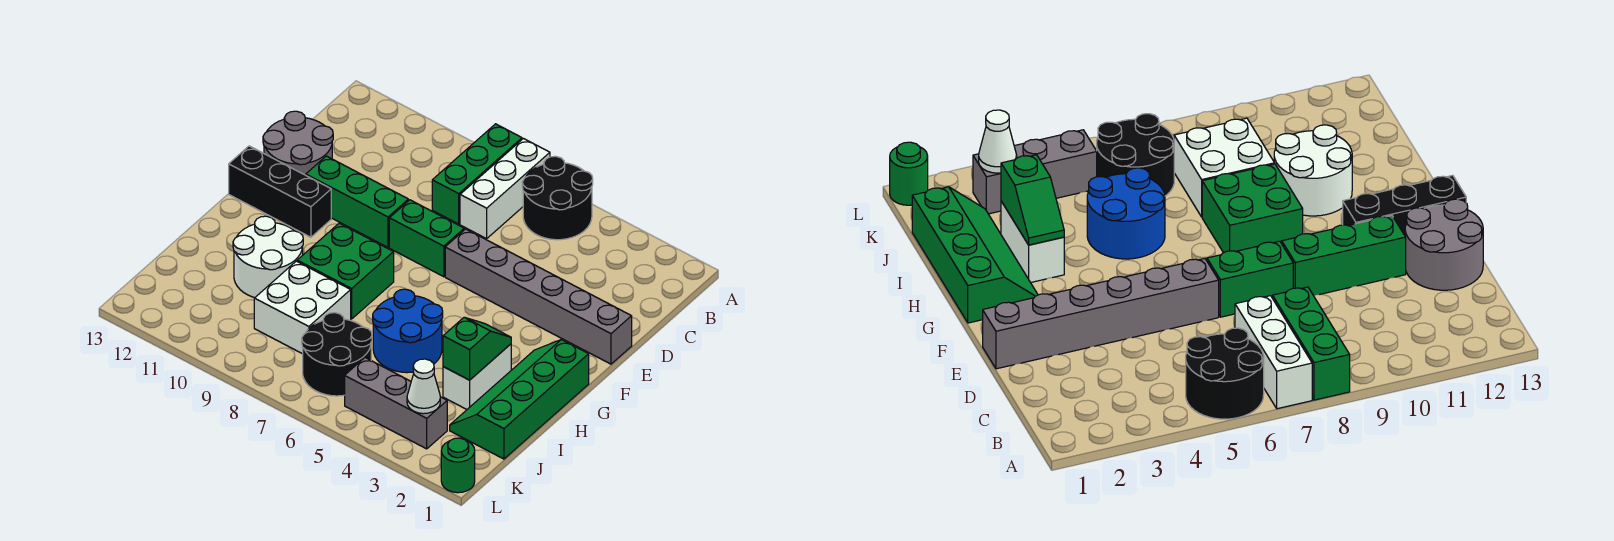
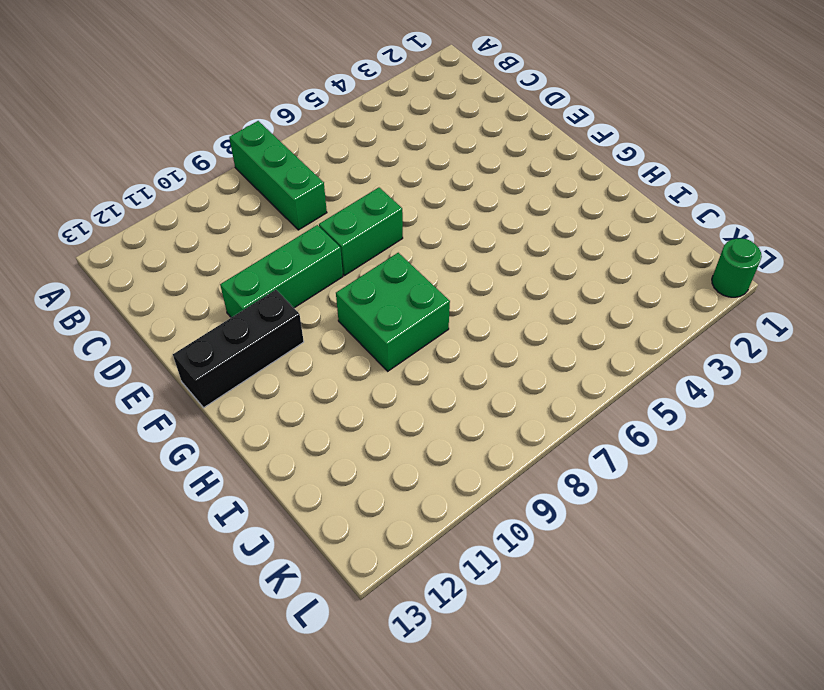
none -> black 2x2 round brick [522,156,593,240]
none -> white 1x3 brick [460,139,550,239]
none -> grey 2x2 round brick [263,111,333,175]

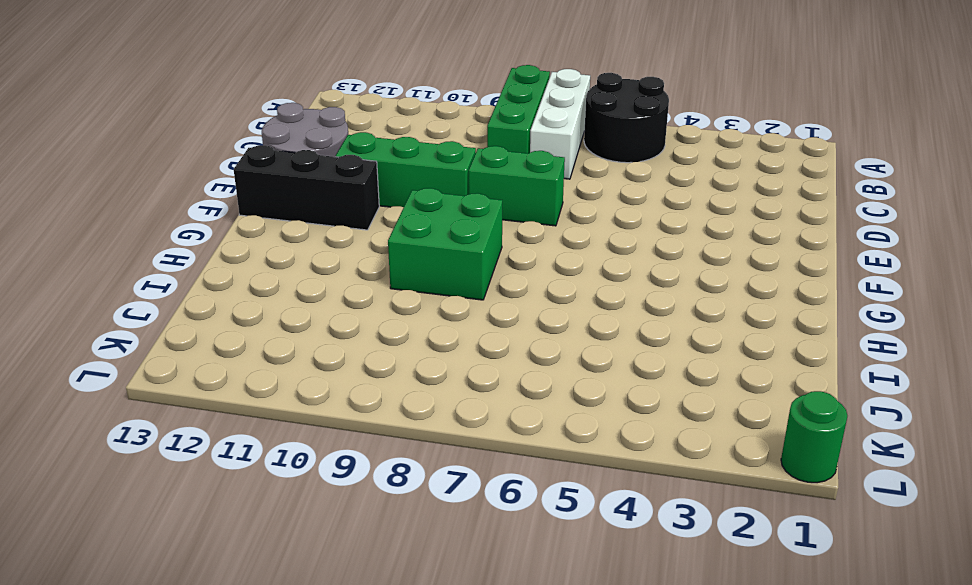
none -> grey 1x6 brick [445,229,632,364]
none -> green 2x4 slope [450,340,589,459]
none -> white 1x2 brick [443,344,511,409]

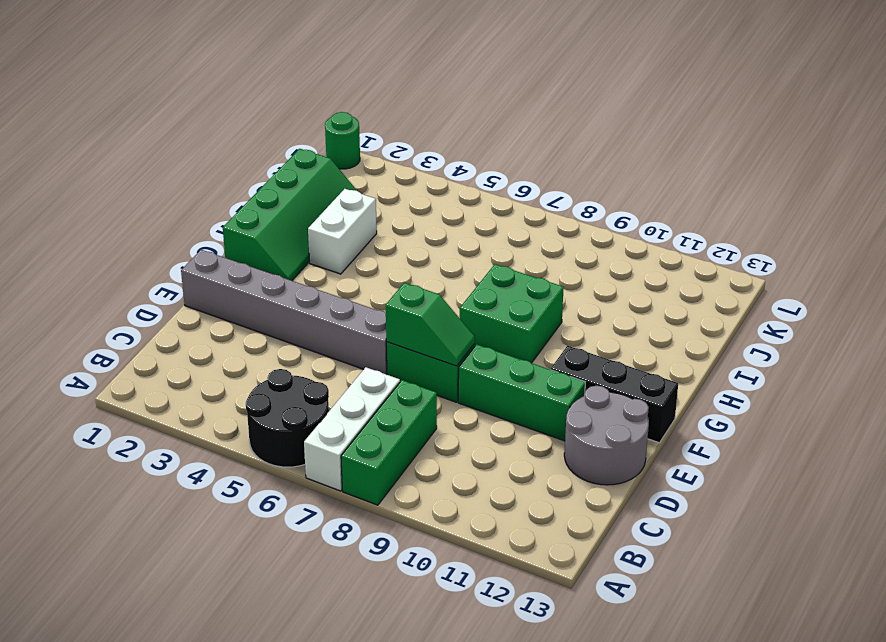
green 1x2 slope [386,283,475,366] -> green 1x2 slope turned to [443,317,511,380]
none -> blue 2x2 round brick [373,289,443,373]
none -> white 2x2 round brick [233,216,303,298]
none -> white 2x2 brick [254,261,351,354]

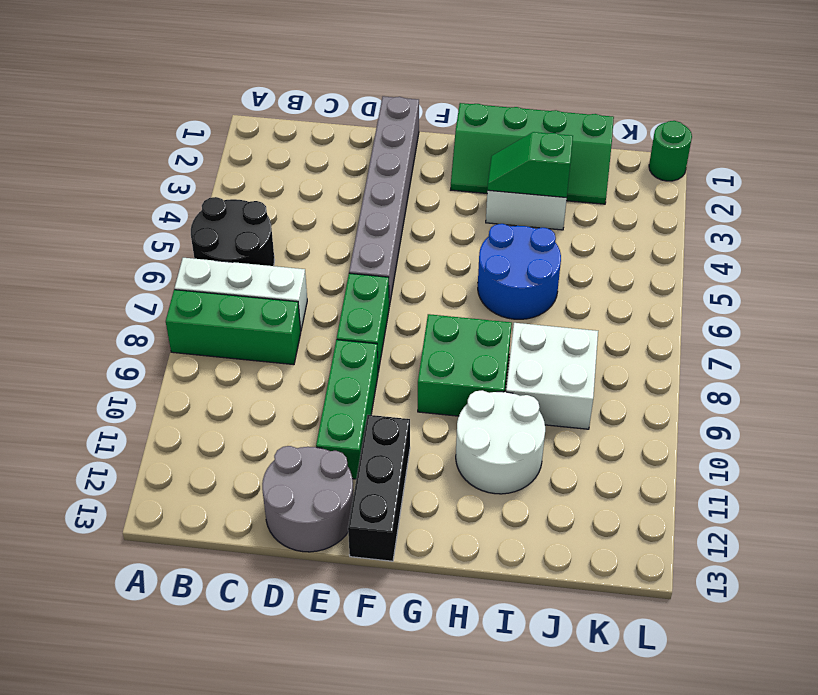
none -> black 2x2 round brick [302,313,372,396]
none -> grey 1x3 brick [345,358,447,449]
none -> white 1x1 cone [407,359,440,414]

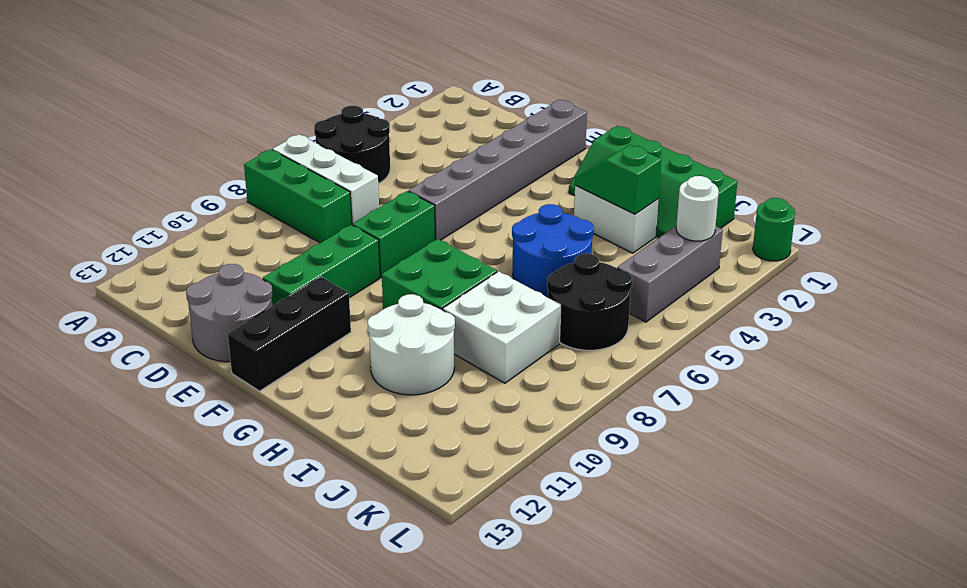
white 1x1 round brick [676,176,719,241] -> white 1x1 cone [407,359,440,414]

